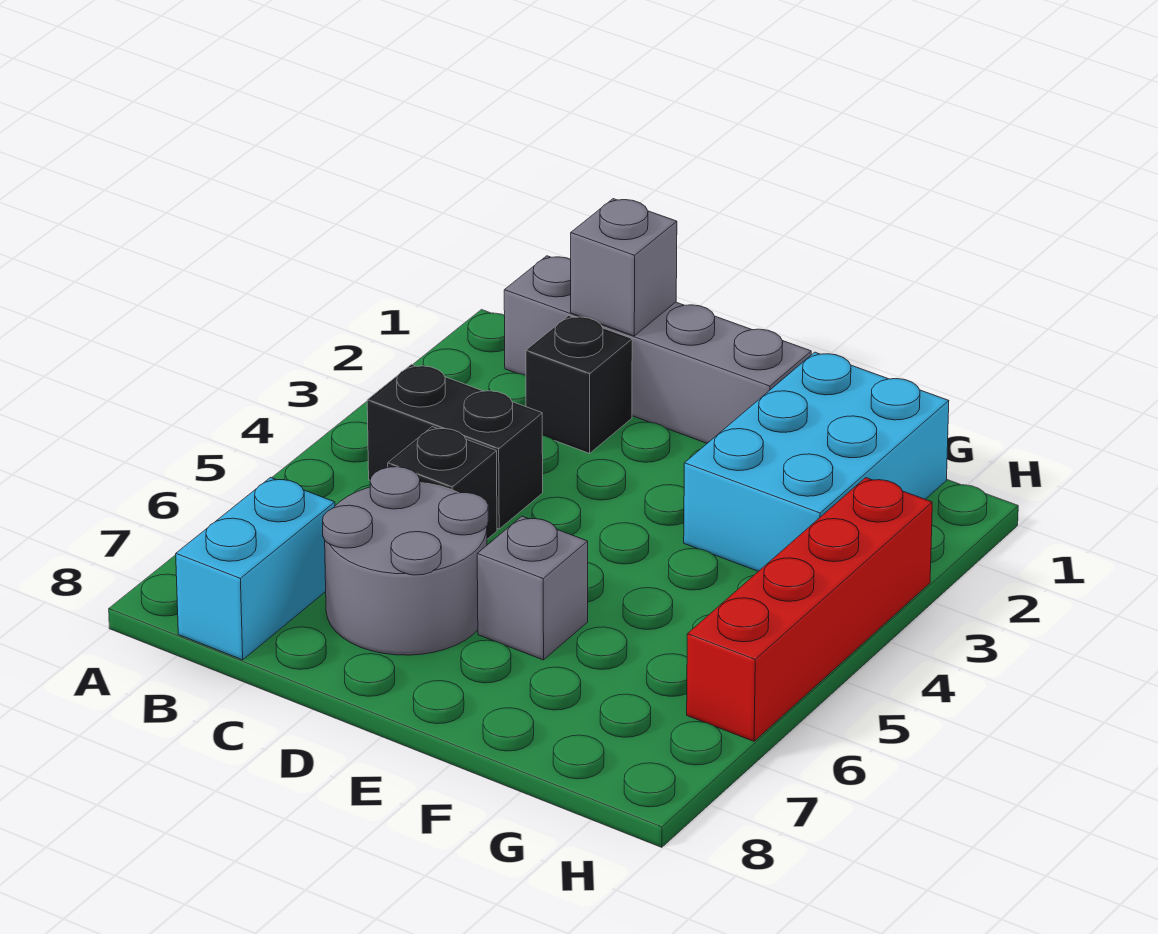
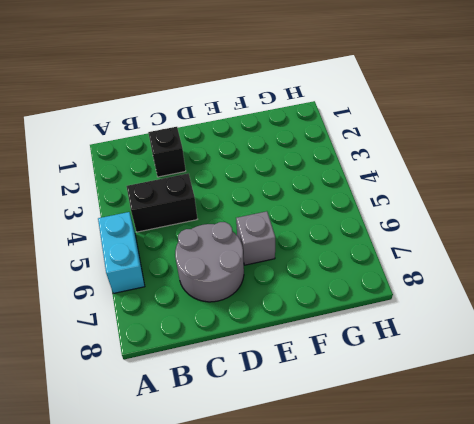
cyan 1x2 brick [98,212,145,294] -> cyan 1x2 brick moved to [176,477,335,660]
none -> grey 1x4 brick [504,256,811,443]
none -> black 1x1 brick [388,427,497,539]

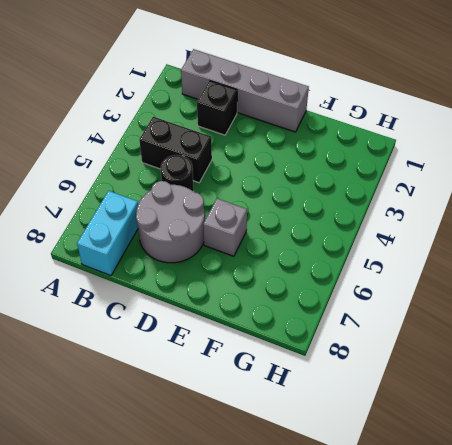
black 1x1 round brick [161,155,194,191] -> black 1x1 brick [388,427,497,539]
none -> cyan 2x3 brick [684,352,949,571]
none -> red 1x4 brick [687,478,932,741]

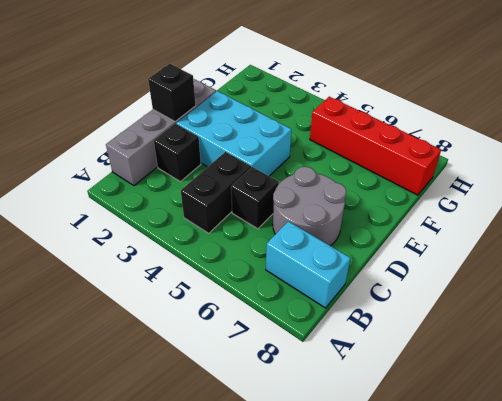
black 1x1 brick [148,64,196,122] -> none
cyan 2x3 brick [176,91,291,176] -> cyan 2x3 brick moved to [684,352,949,571]
red 1x4 brick [310,97,441,195] -> red 1x4 brick moved to [687,478,932,741]
none -> grey 1x1 brick [477,516,588,660]
none -> grey 1x1 brick [571,199,677,336]

